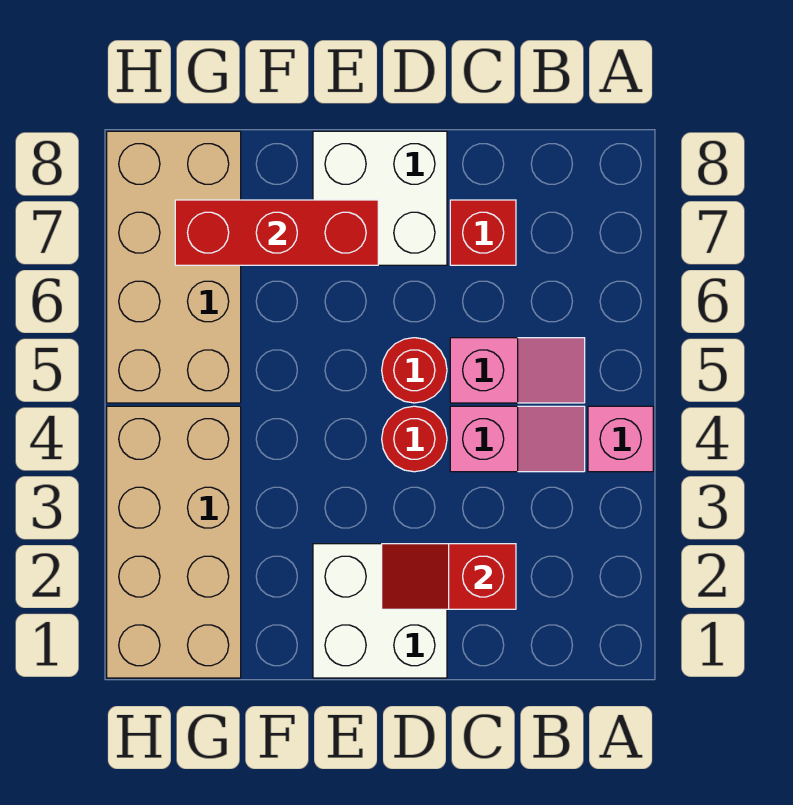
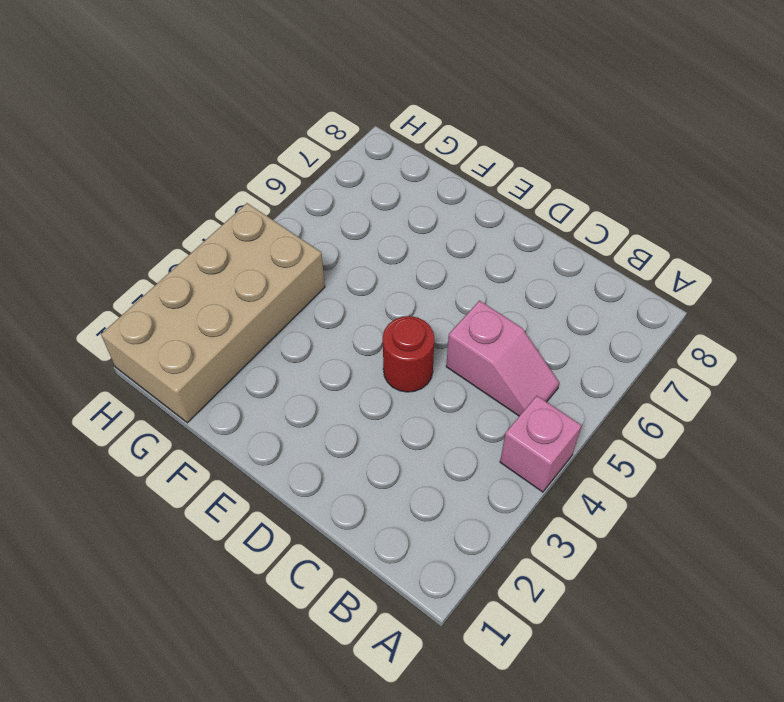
none -> pink 1x2 slope [450,406,585,472]
none -> red 1x1 brick [450,200,516,265]
none -> white 2x2 brick [313,544,447,678]

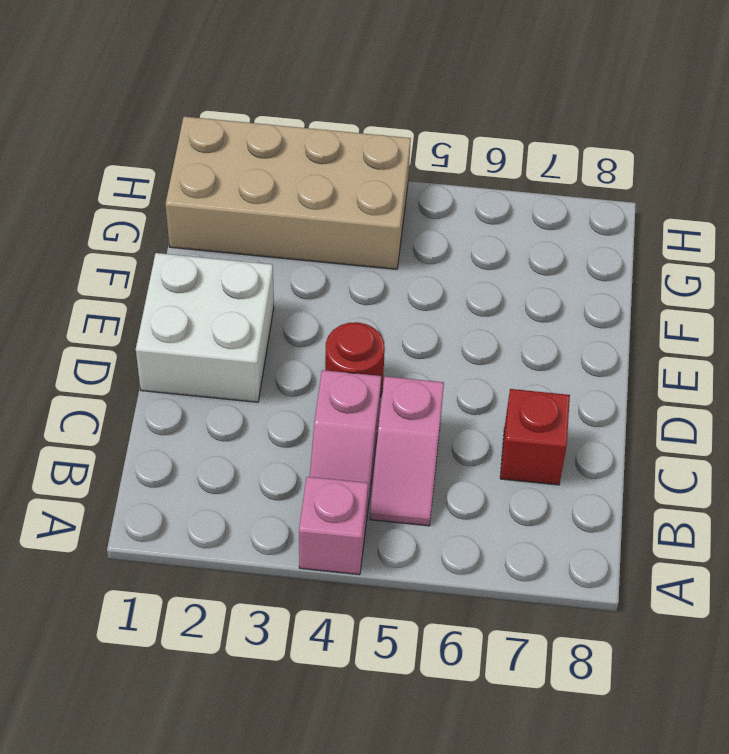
none -> red 1x1 round brick [382,338,447,403]
none -> white 2x2 brick [313,131,447,265]
none -> tan 2x4 brick [107,131,241,403]

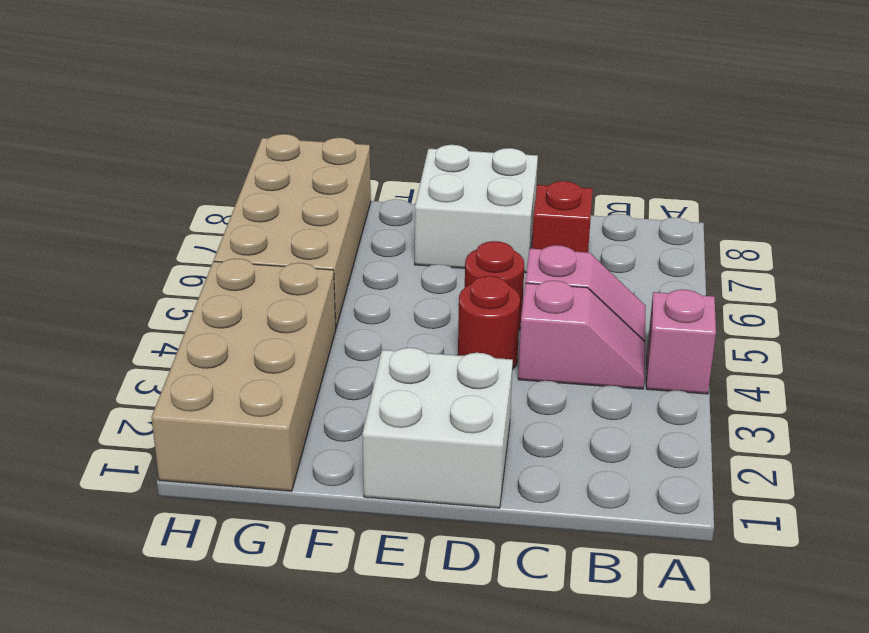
none -> red 1x2 slope [382,544,516,609]
none -> red 1x3 brick [175,200,378,265]

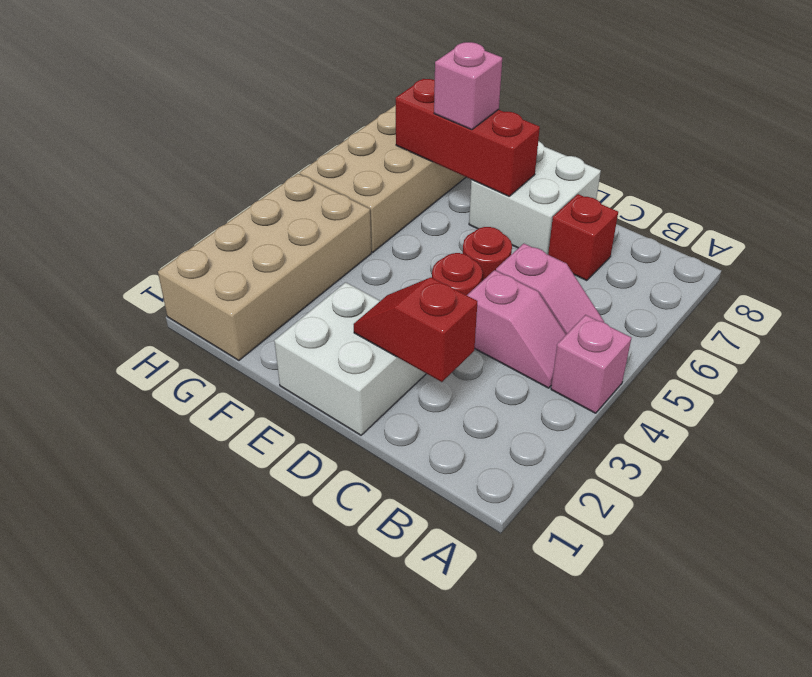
pink 1x1 brick [434,42,502,130] -> none

